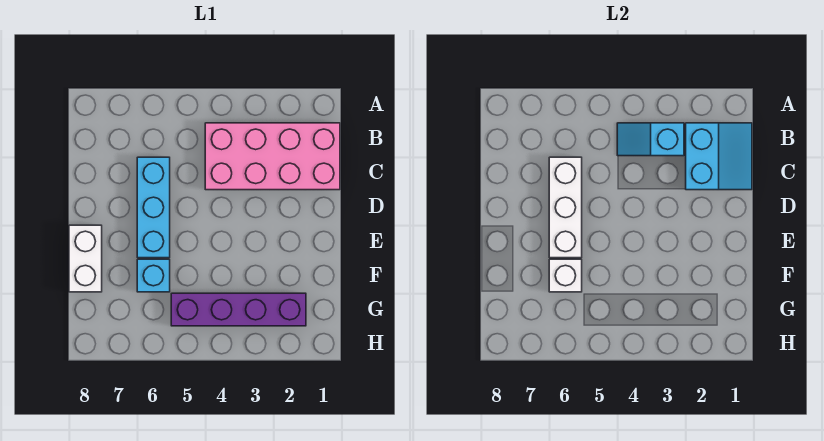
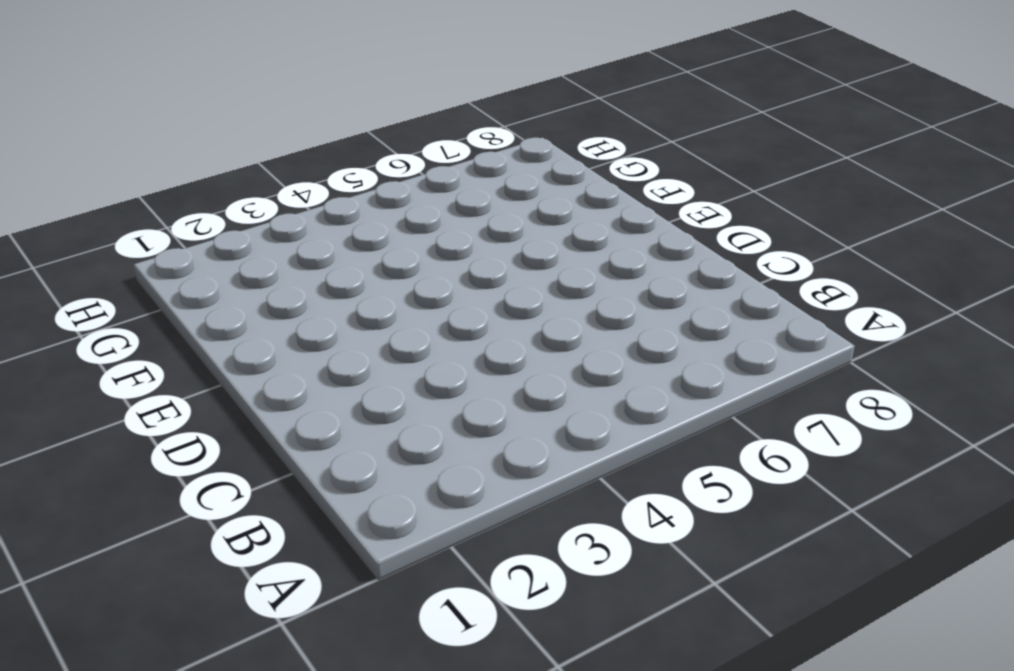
none -> pink 2x4 brick [205,123,340,190]
none -> cyan 1x3 brick [137,157,170,258]

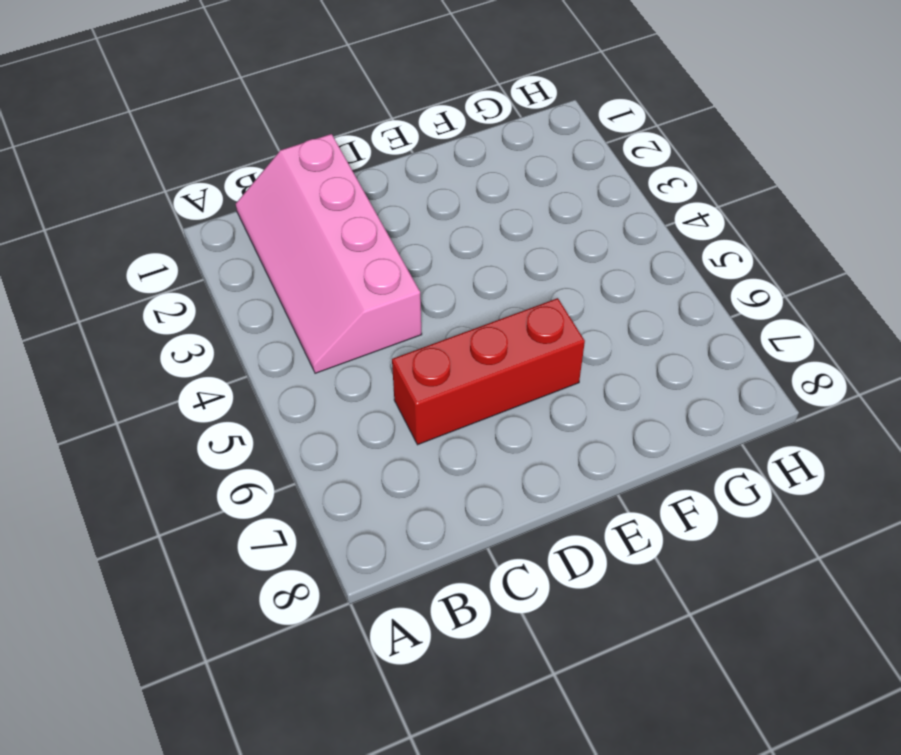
pink 2x4 slope [236,134,422,373] -> pink 2x4 brick [205,123,340,190]
red 1x3 brick [392,298,585,445] -> cyan 1x3 brick [137,157,170,258]
none -> white 1x2 brick [69,225,102,292]
none -> cyan 1x1 brick [137,259,170,292]

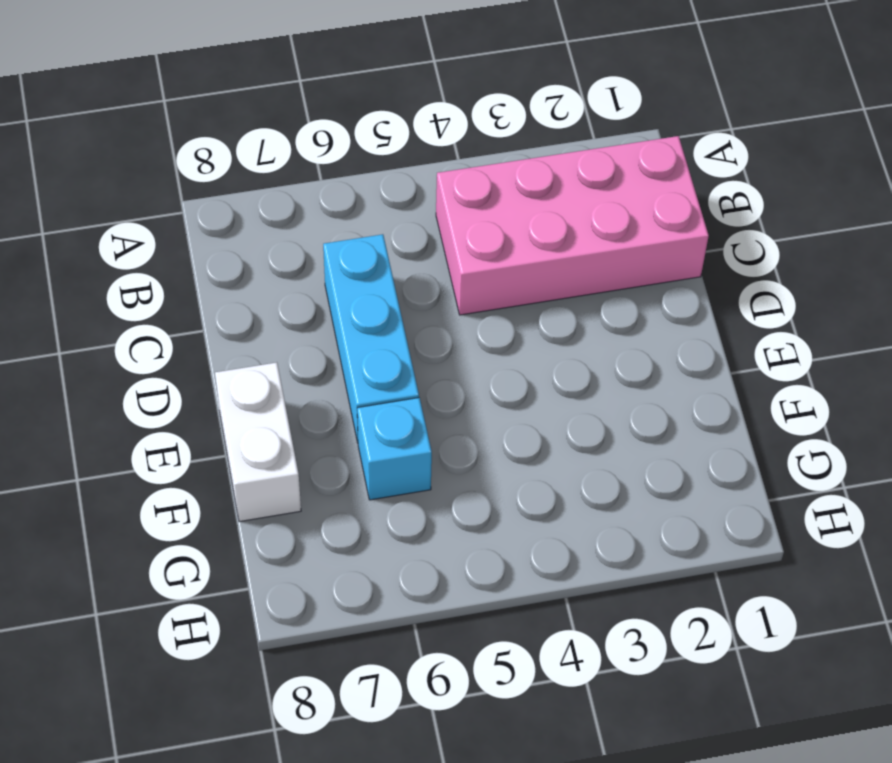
none -> purple 1x4 brick [171,293,306,326]
none -> cyan 2x2 slope [686,123,752,190]

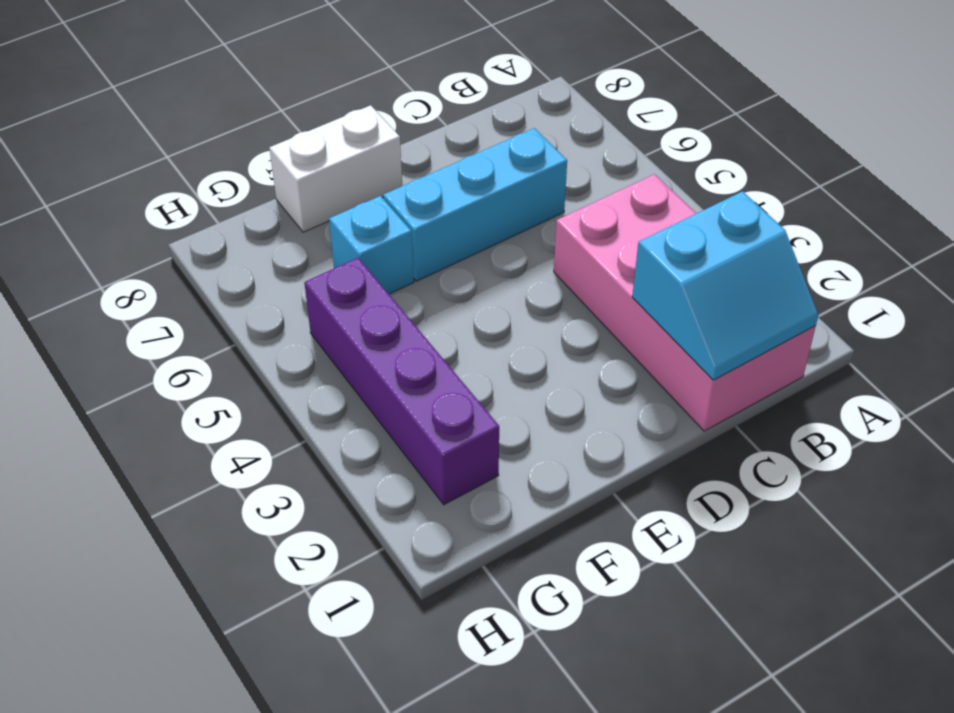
none -> cyan 1x2 slope [617,123,684,156]
none -> white 1x3 brick [549,157,582,258]

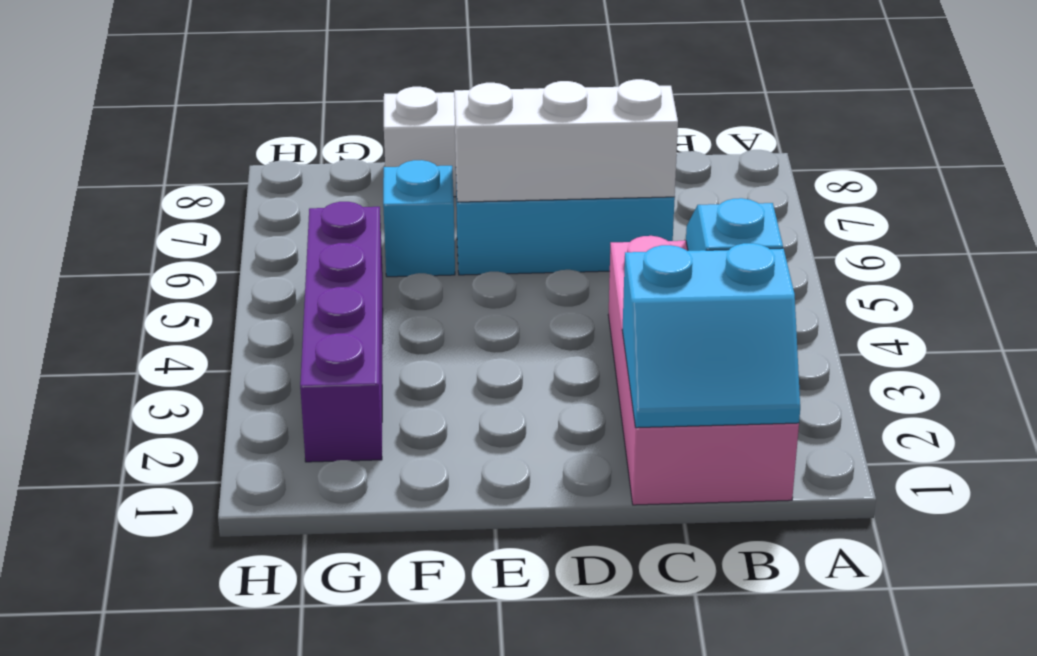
none -> white 1x1 brick [549,259,582,292]

